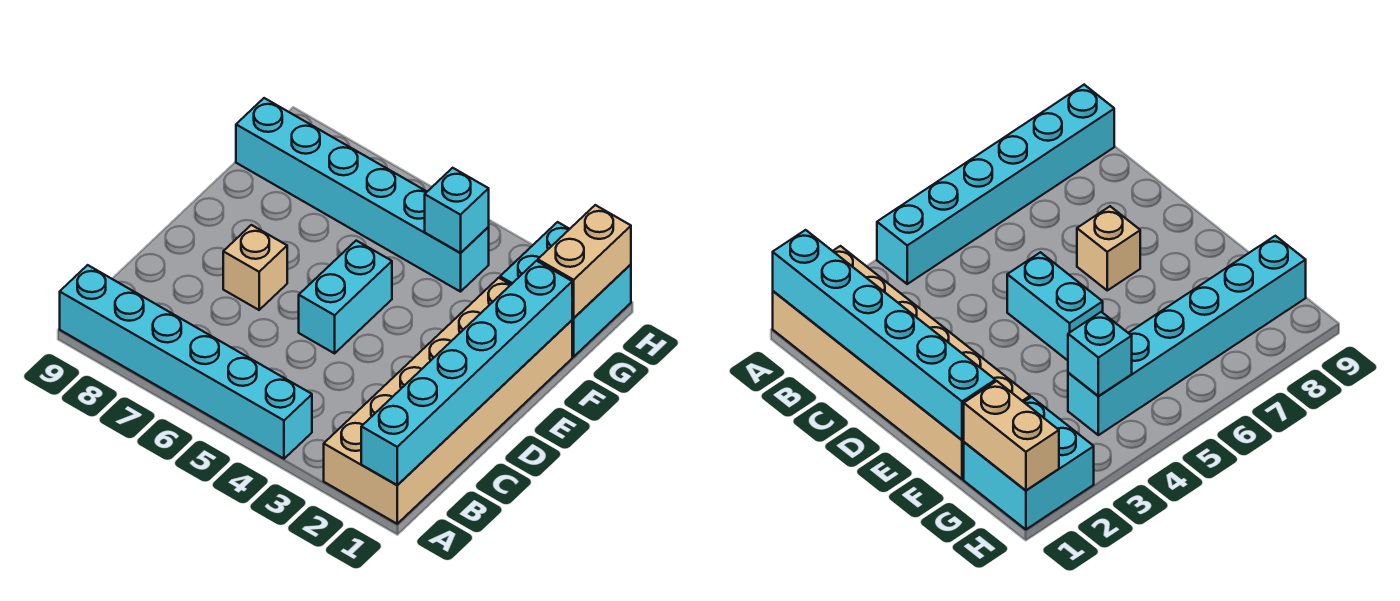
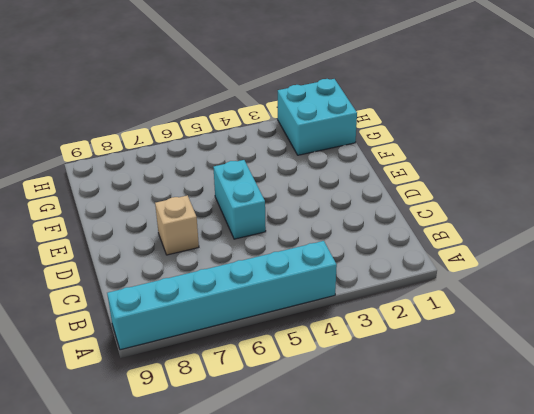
none -> tan 2x6 brick [324,278,572,524]
none -> cyan 1x6 brick [236,98,489,292]

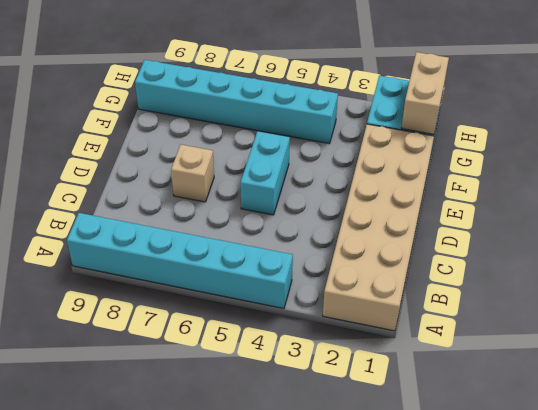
none -> cyan 1x6 brick [361,261,572,485]
none -> cyan 1x1 brick [425,168,489,253]

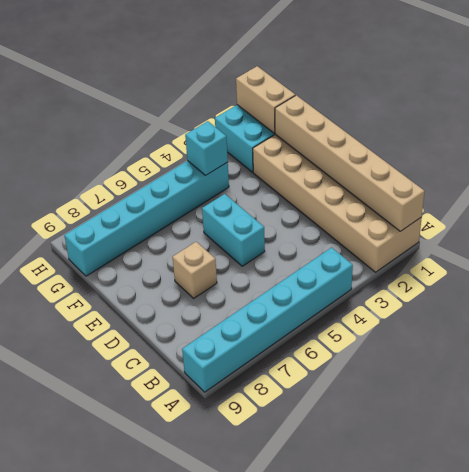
tan 1x6 brick [275,95,425,231] -> cyan 1x6 brick [361,261,572,485]

